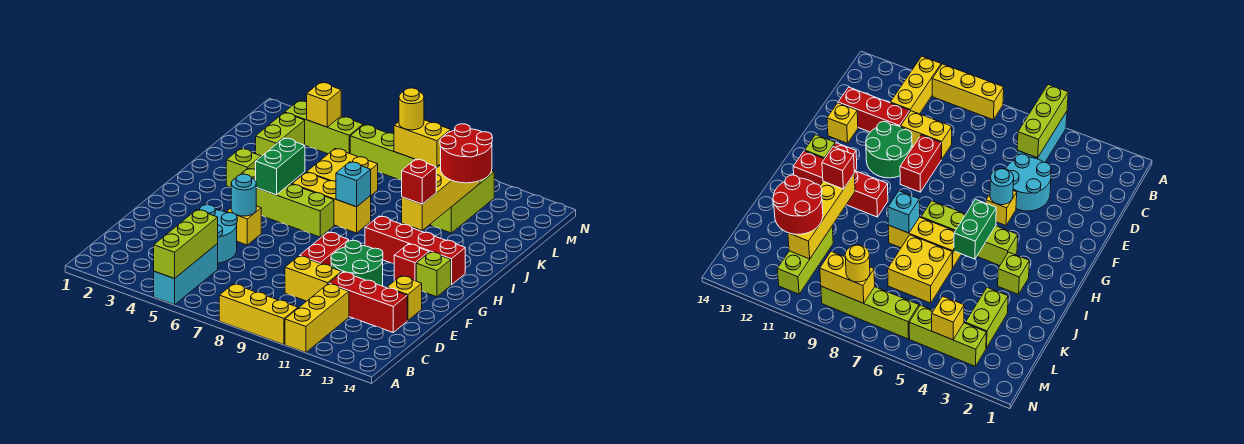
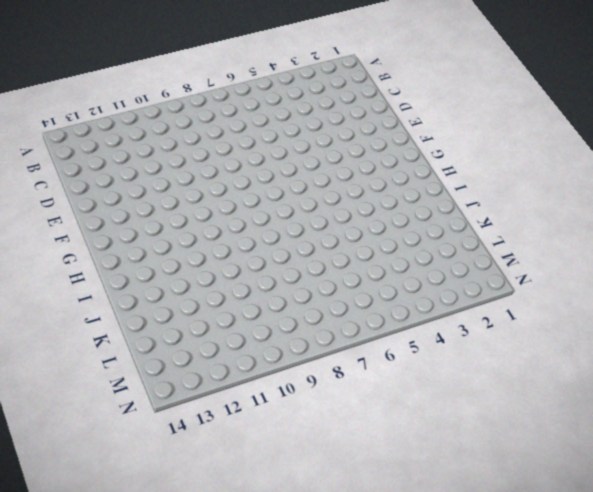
none -> cyan 1x3 brick [154,244,218,305]
none -> yellow 1x3 brick [219,284,298,345]
none -> yellow 1x3 brick [285,284,349,353]
none -> cyan 2x2 round brick [200,205,237,263]

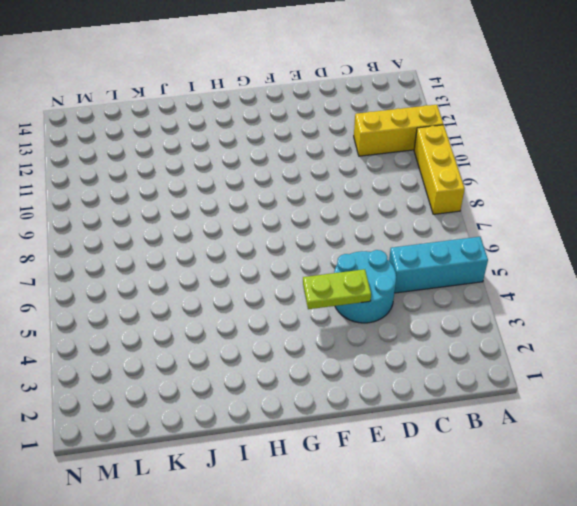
lime 1x2 plate [303,269,371,309] -> none
none -> yellow 1x2 brick [285,256,342,301]
none -> red 1x3 brick [329,272,407,332]
none -> red 1x2 brick [300,232,349,266]
none -> green 2x2 round brick [331,240,383,286]

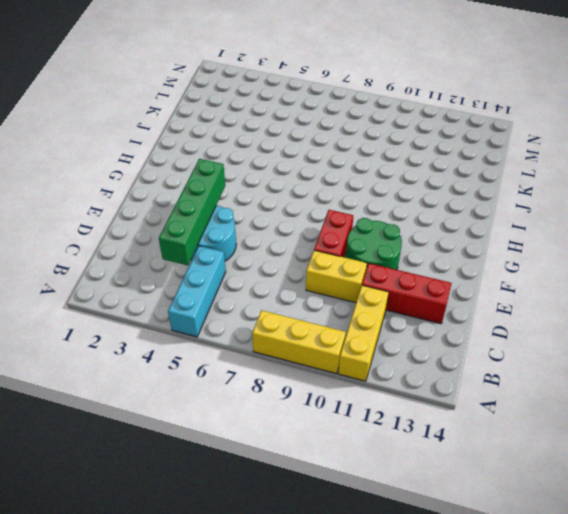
green 1x4 brick [159,159,225,265] -> none
none -> yellow 1x1 brick [387,276,422,321]
none -> yellow 1x1 brick [227,206,261,245]
none -> red 1x1 brick [394,244,429,281]
none -> lime 1x1 brick [416,252,451,297]

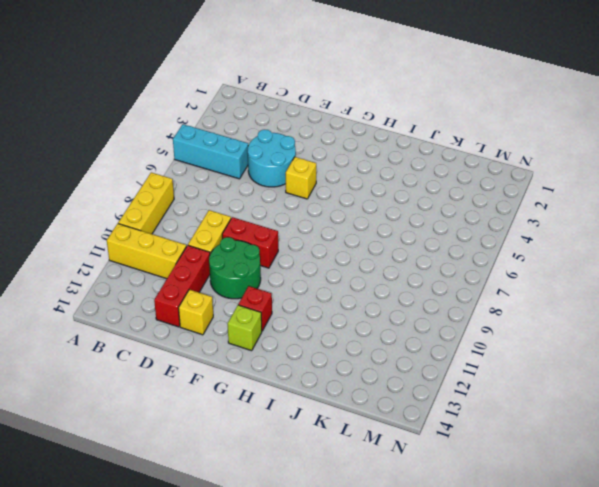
none -> lime 1x4 brick [240,168,334,237]
none -> red 1x4 brick [365,216,465,285]
none -> lime 1x1 brick [226,149,261,187]
none -> yellow 1x3 brick [292,172,371,233]

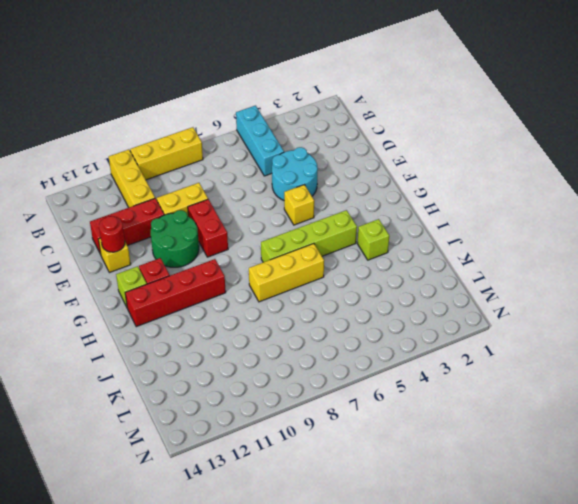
red 1x1 round brick [99,216,125,252] -> none
none -> yellow 2x2 brick [307,149,378,195]
none -> lime 1x2 brick [256,113,305,156]
none -> lime 1x3 brick [431,171,494,233]
none -> lime 1x3 brick [285,101,363,154]

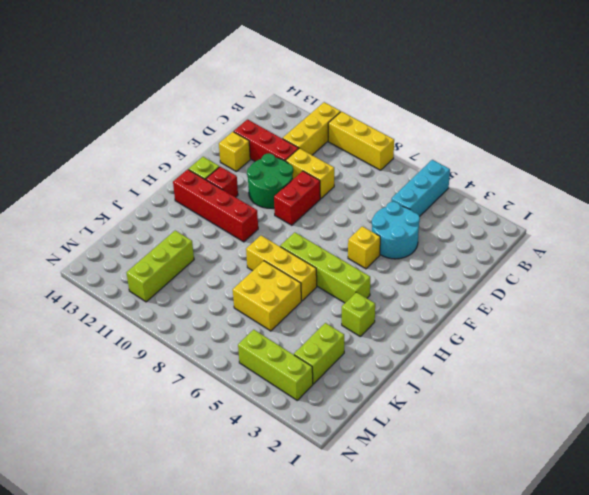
none -> lime 1x4 brick [350,125,441,180]
none -> lime 1x3 brick [154,210,218,279]
none -> cyan 1x1 round brick [231,174,256,216]
none -> green 1x2 brick [256,138,305,195]

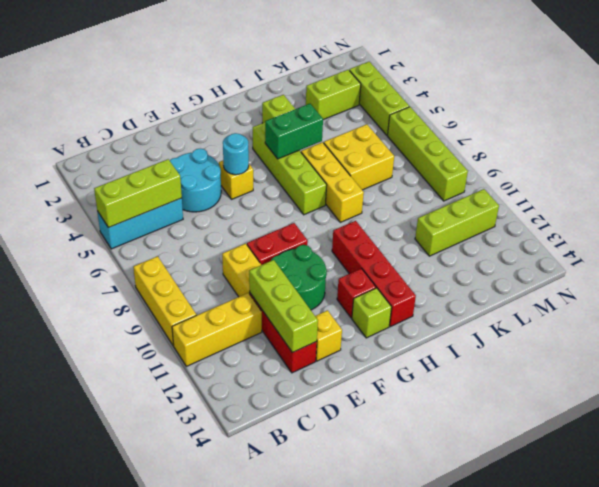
lime 1x3 brick [249,260,318,353] -> none
none -> cyan 1x1 brick [336,162,371,207]
none -> yellow 1x4 brick [402,165,480,230]
none -> yellow 1x1 brick [307,82,341,127]
none -> yellow 1x2 brick [394,120,451,167]

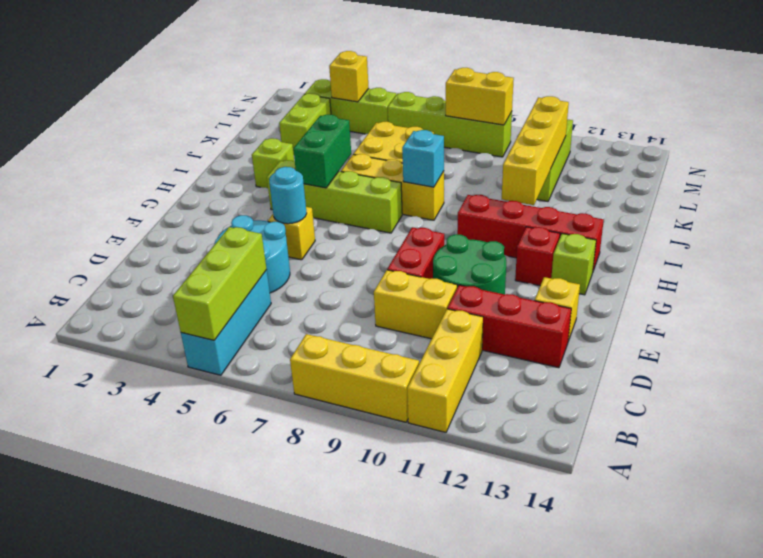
none -> red 1x1 brick [402,159,436,204]
none -> red 2x2 round brick [440,124,492,183]
none -> yellow 1x1 round brick [399,88,424,130]

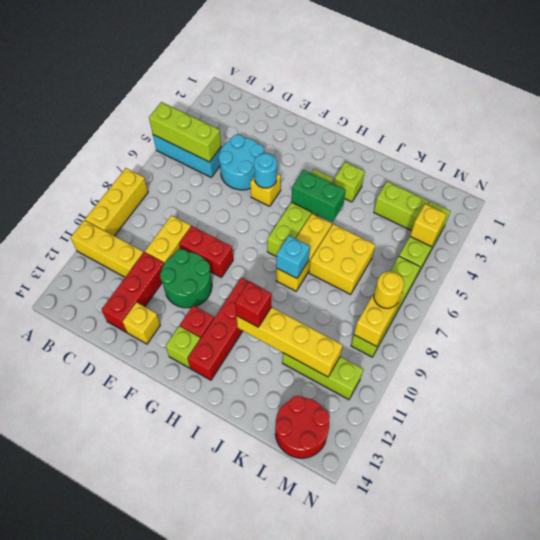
red 2x2 round brick [275,396,330,458] -> red 2x2 round brick moved to [440,124,492,183]

